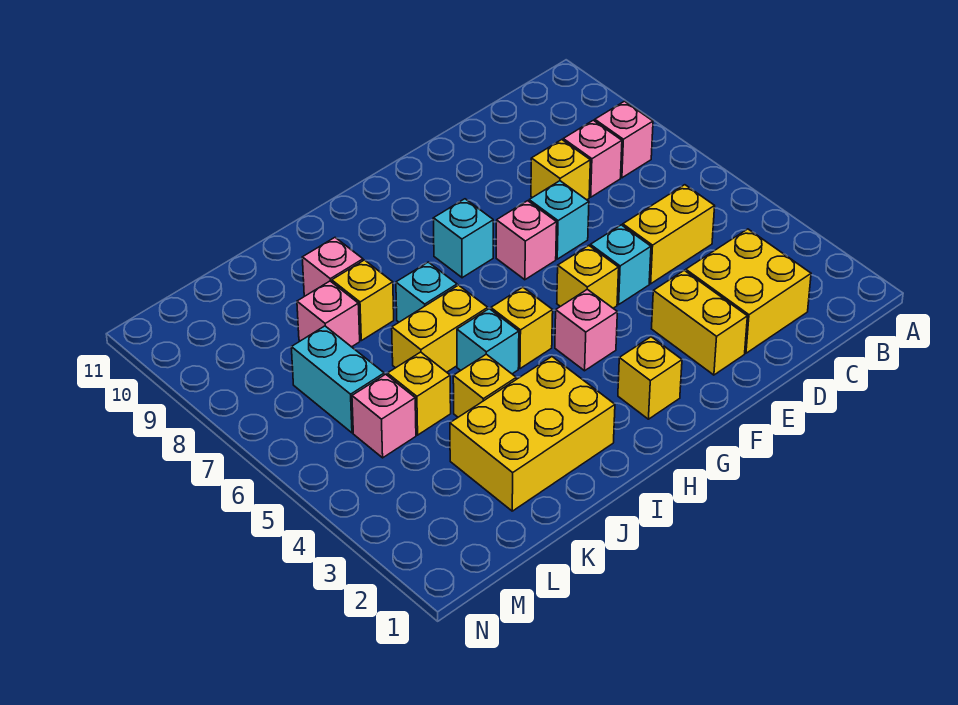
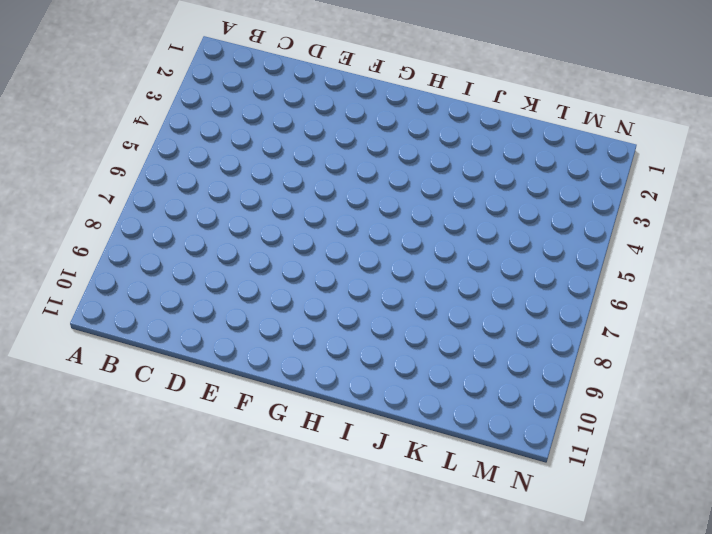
none -> pink 1x1 brick [595,101,653,178]
none -> yellow 2x2 brick [686,229,811,353]
none -> yellow 1x2 brick [623,185,715,284]

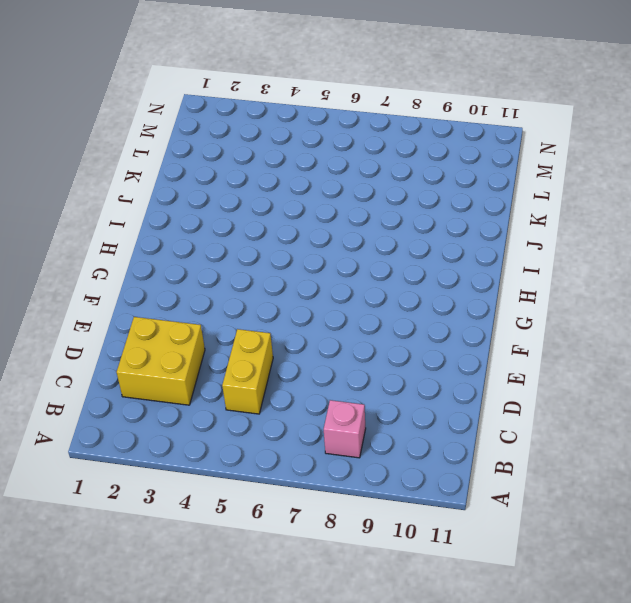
none -> pink 1x1 brick [563,120,622,197]
none -> yellow 1x1 brick [531,140,590,200]
none -> yellow 1x2 brick [652,270,747,375]

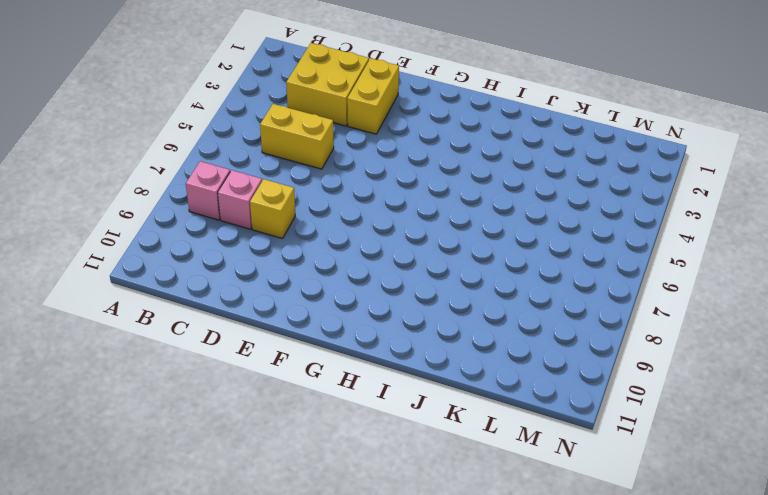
none -> cyan 1x1 brick [590,225,651,304]
none -> cyan 1x1 brick [529,181,589,259]
none -> yellow 1x1 brick [557,246,619,308]

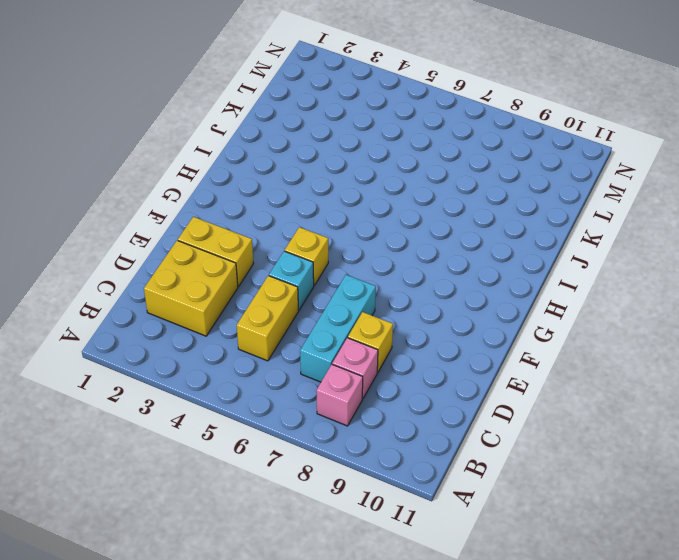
cyan 1x3 brick [300,275,376,382] -> cyan 1x1 brick [529,181,589,259]
none -> pink 1x1 brick [496,201,557,280]
none -> yellow 1x1 brick [618,337,682,419]
none -> pink 1x1 brick [555,289,617,371]

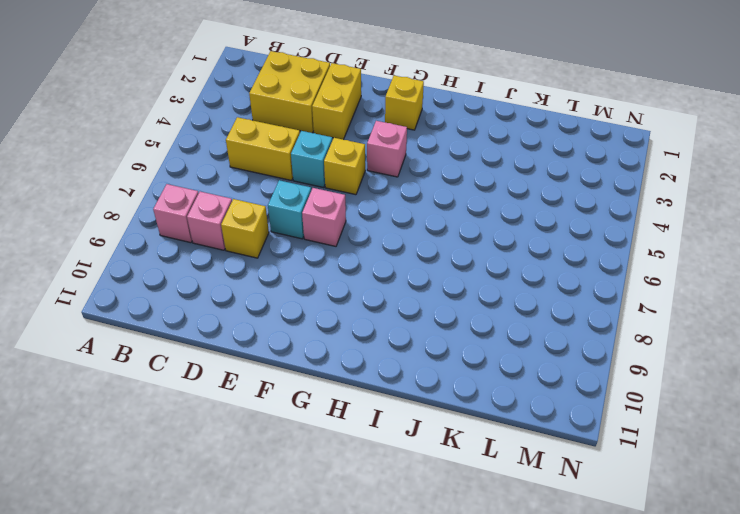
none -> cyan 1x1 brick [433,199,493,278]
none -> yellow 1x1 brick [491,287,553,369]
none -> yellow 2x3 brick [450,357,615,511]

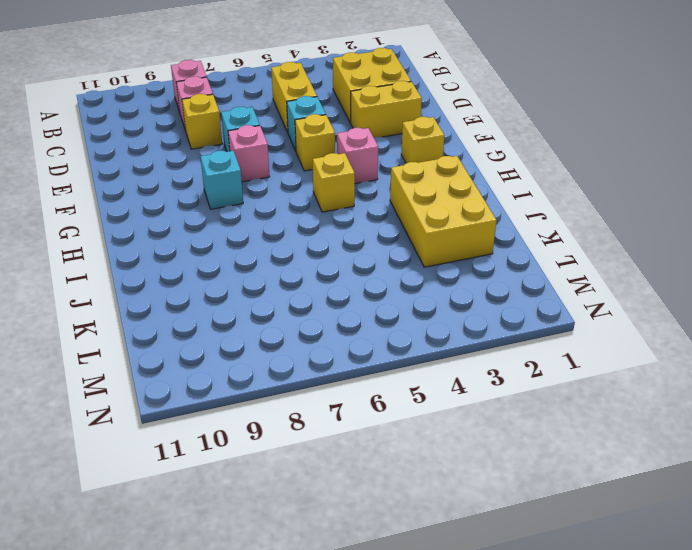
none -> cyan 1x1 brick [457,309,519,374]
none -> yellow 1x2 brick [392,285,488,372]
none -> cyan 1x1 brick [396,262,457,322]

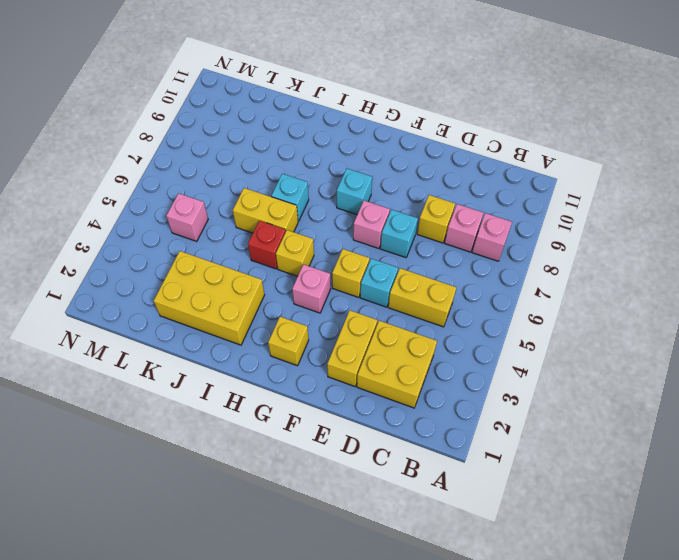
red 1x1 brick [248,221,286,269] -> cyan 1x1 brick [457,309,519,374]
none -> yellow 1x1 brick [453,354,516,417]
none -> yellow 1x1 brick [332,260,394,341]
none -> pink 1x1 brick [302,238,363,296]

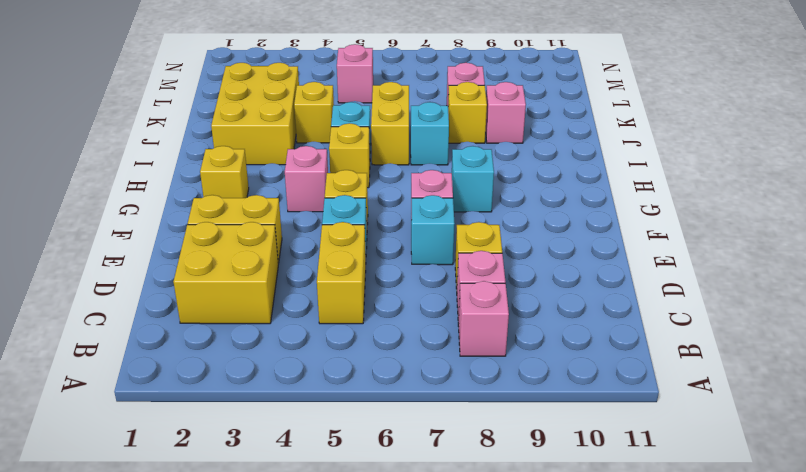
none -> yellow 1x1 brick [387,352,451,435]
none -> cyan 1x2 brick [291,326,384,433]

